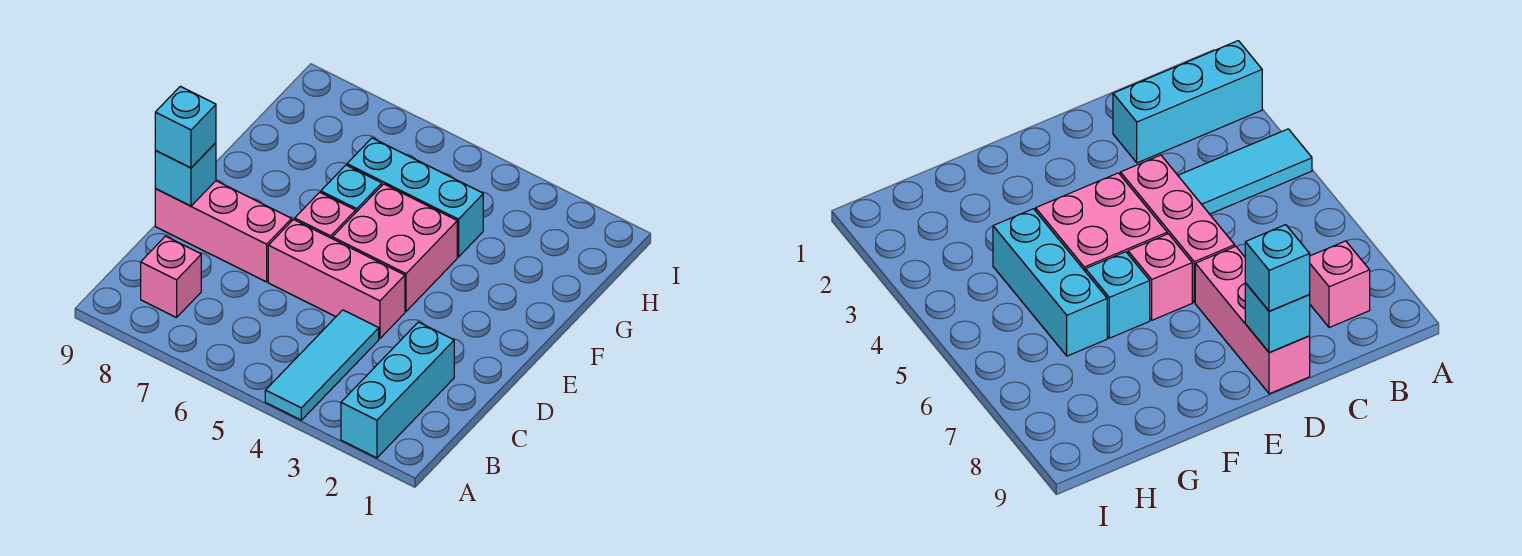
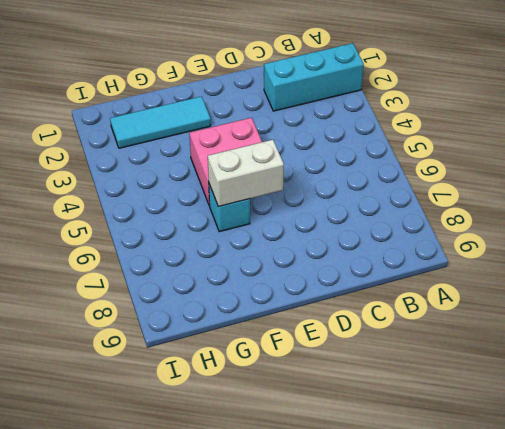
white 1x2 brick [208,140,284,207] -> none
cyan 1x3 tile [110,96,211,148] -> cyan 1x3 tile moved to [265,310,379,420]
none -> pink 1x1 brick [141,236,201,318]
none -> pink 1x3 brick [268,220,405,339]

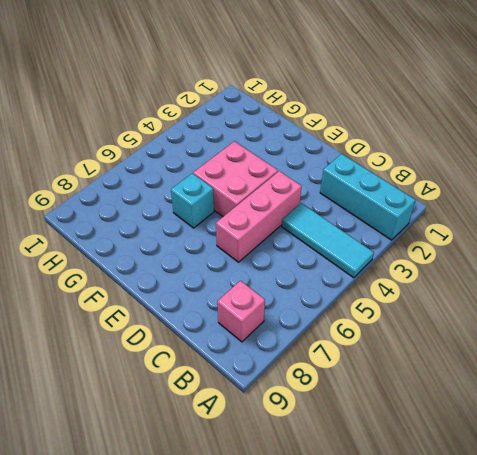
none -> pink 1x3 brick [155,181,292,282]
none -> pink 1x1 brick [295,192,356,238]

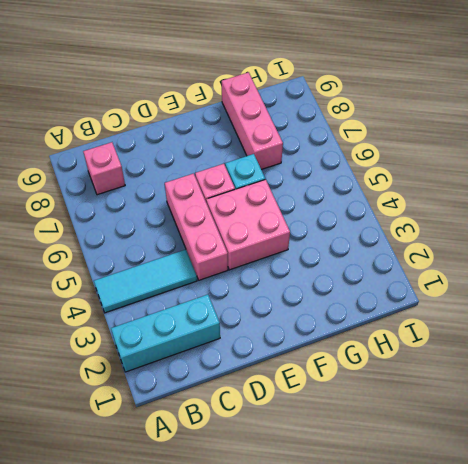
pink 1x3 brick [222,72,283,170] -> pink 1x3 brick moved to [155,181,292,282]
none -> cyan 1x3 brick [347,138,483,257]
none -> cyan 1x1 brick [155,143,216,206]

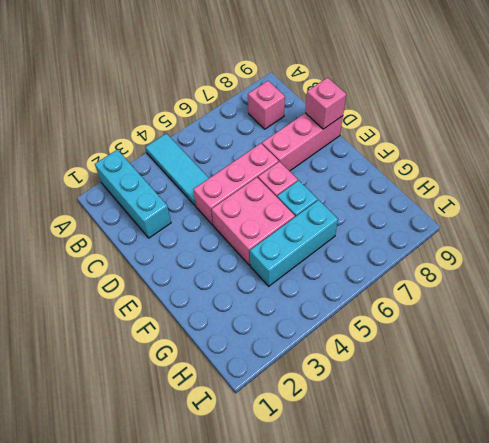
pink 1x1 brick [305,78,346,129] -> cyan 1x1 brick [155,143,216,206]
none -> cyan 1x1 brick [155,86,216,168]

